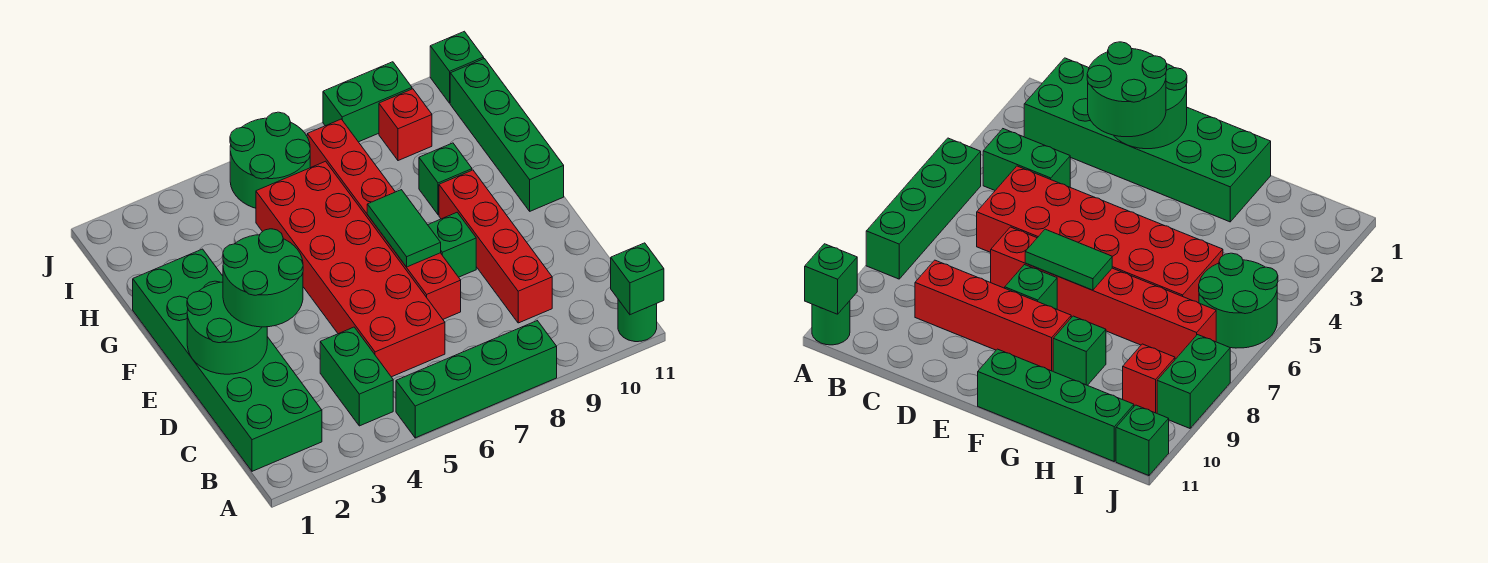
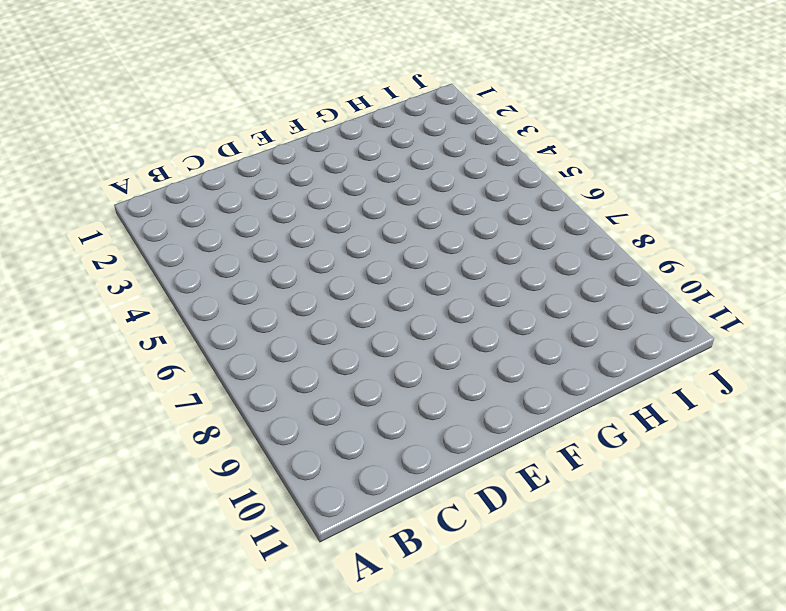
none -> green 1x4 brick [396,321,557,438]
none -> green 1x1 round brick [618,300,657,342]
none -> green 2x6 brick [133,249,322,471]

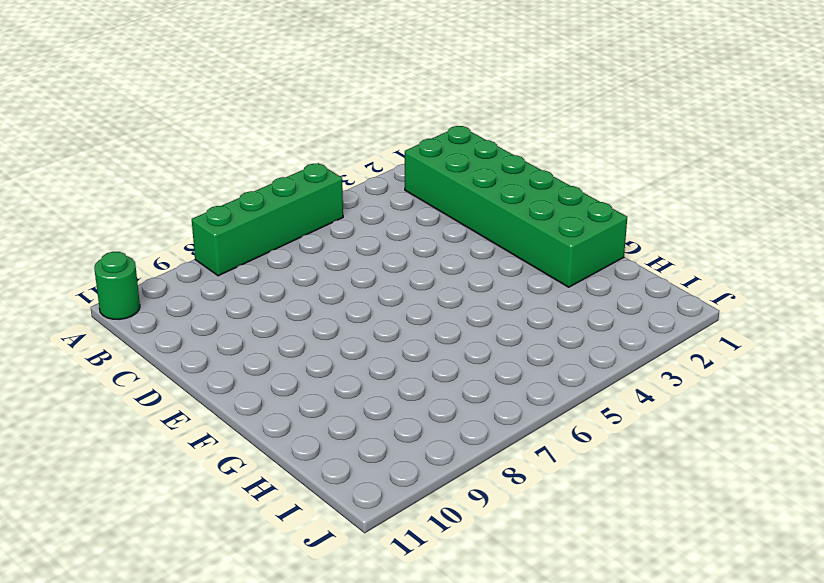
none -> green 1x2 brick [320,327,393,426]
none -> red 2x6 brick [256,161,445,377]
none -> red 1x4 brick [439,170,552,323]

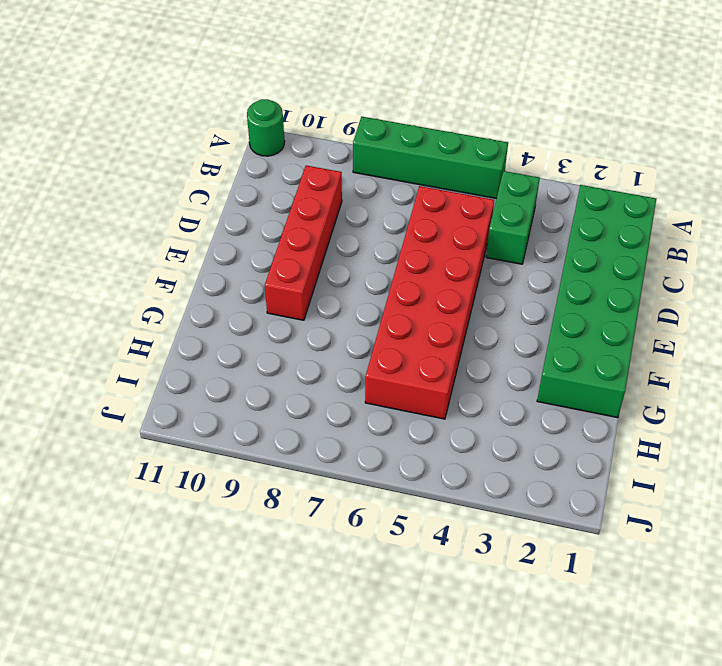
none -> red 1x6 brick [307,119,461,319]
none -> green 1x1 brick [428,212,476,277]
none -> green 1x4 brick [450,59,564,211]

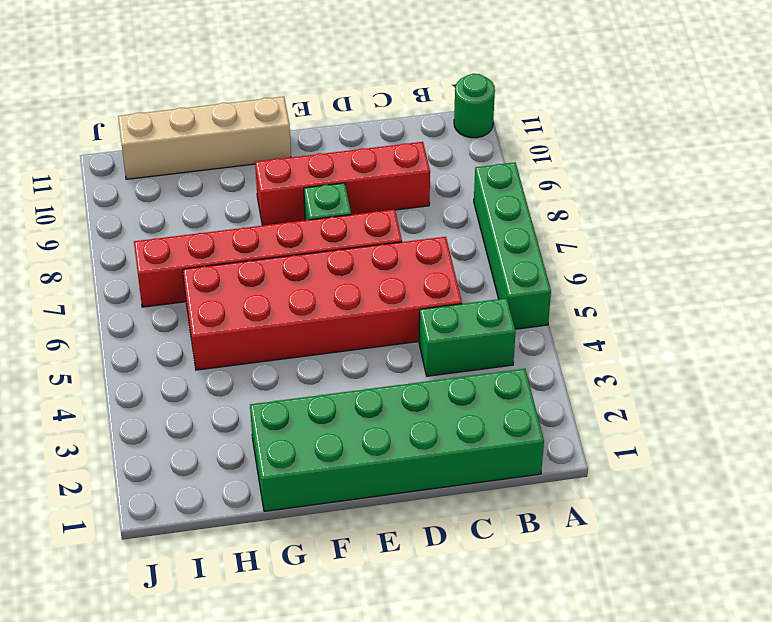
tan 1x4 brick [118,97,291,179] -> green 1x4 brick [450,59,564,211]
none -> green 1x1 brick [419,143,472,215]
none -> green 2x2 round brick [230,112,310,208]
none -> red 1x1 brick [379,89,432,161]

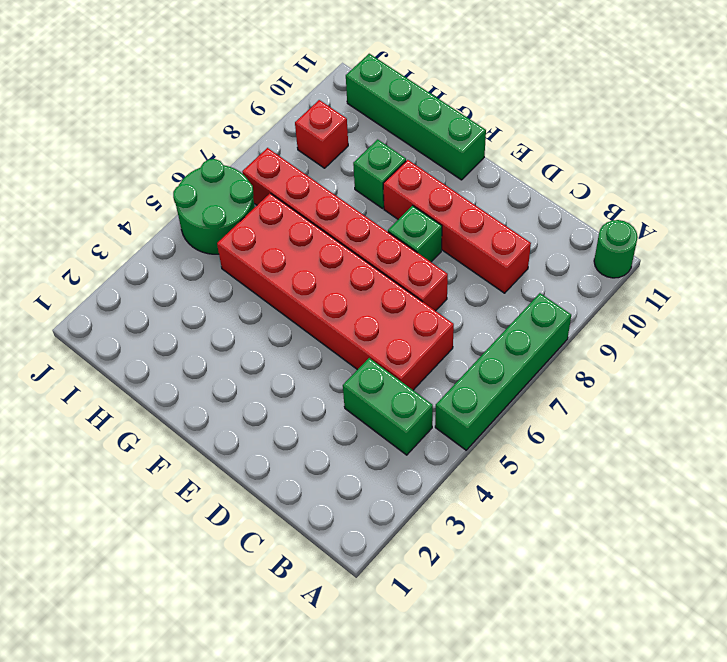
none -> green 2x6 brick [133,249,322,471]
none -> green 1x2 brick [323,62,412,142]
none -> green 1x1 brick [430,31,484,103]

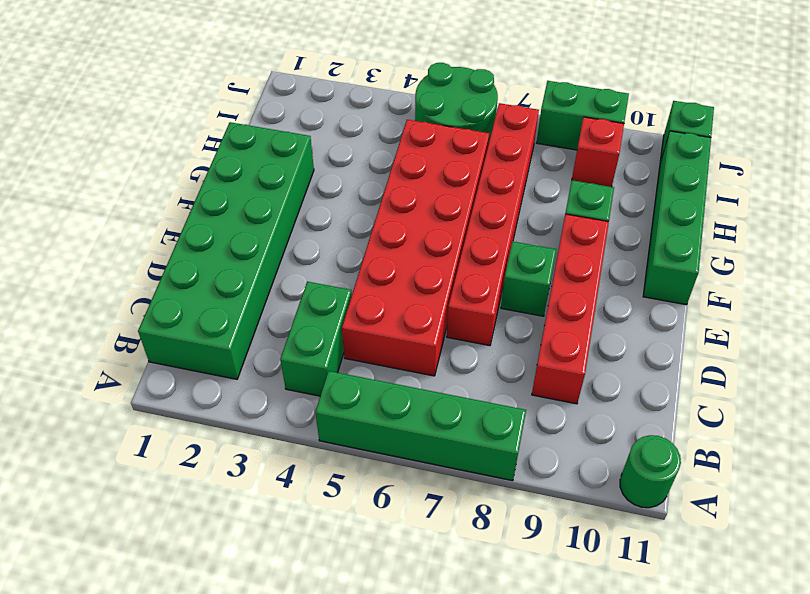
none -> green 1x1 brick [611,243,664,315]
none -> green 2x2 round brick [187,282,267,374]
none -> green 1x2 tile [367,190,441,267]

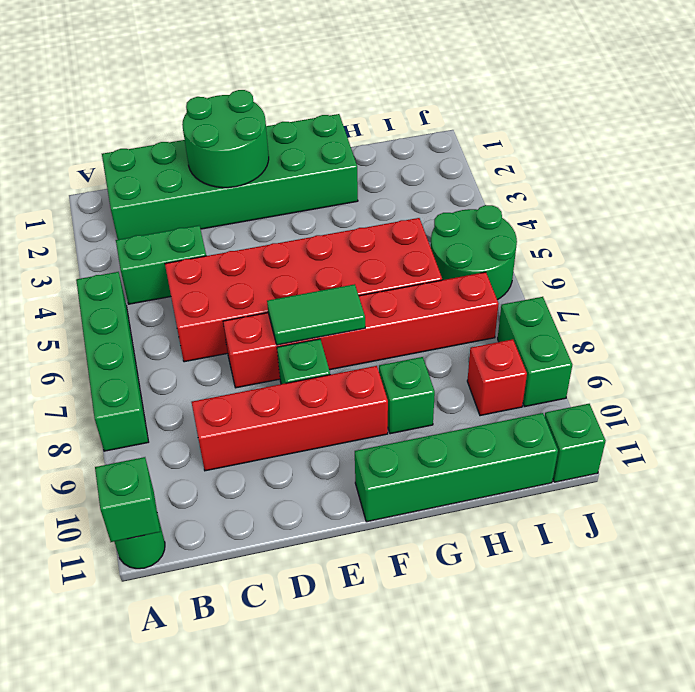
none -> green 2x2 round brick [223,229,303,327]

